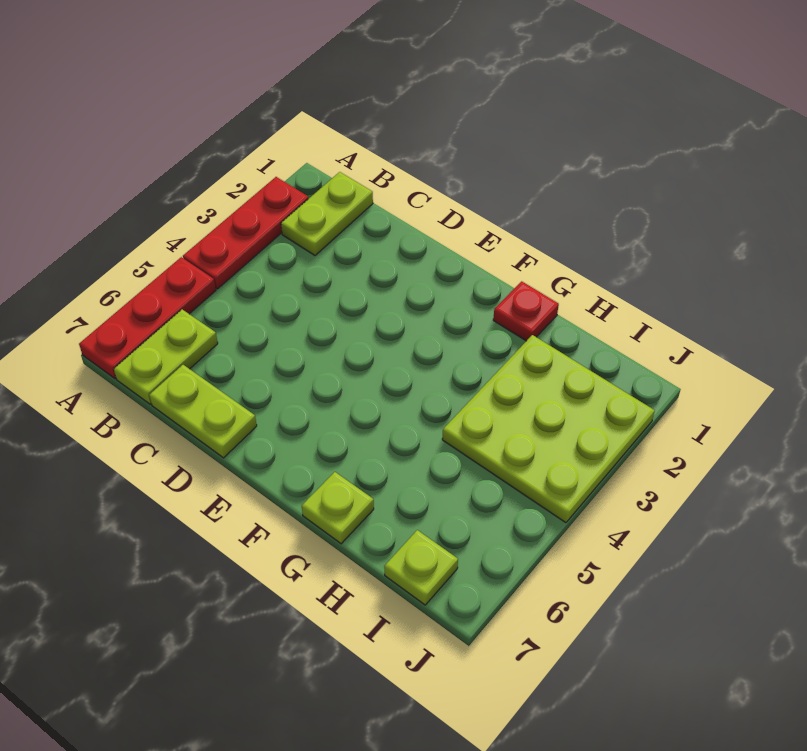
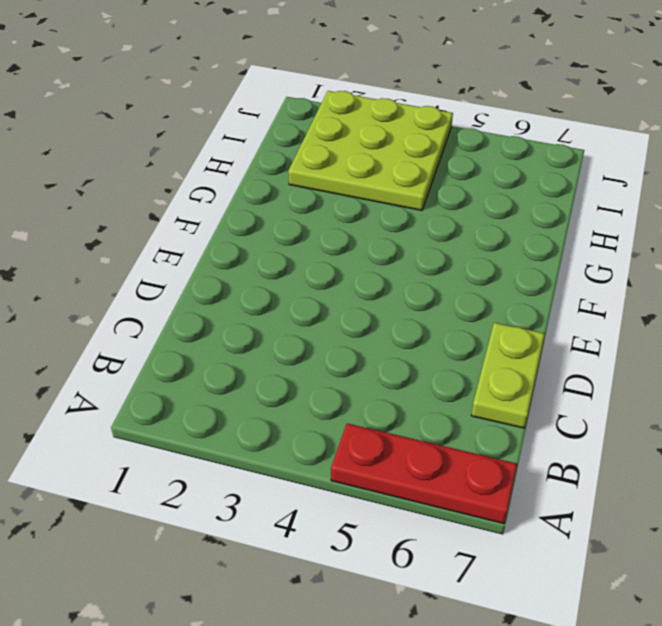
none -> red 1x3 plate [183,177,309,289]
none -> lime 1x2 plate [281,172,373,255]

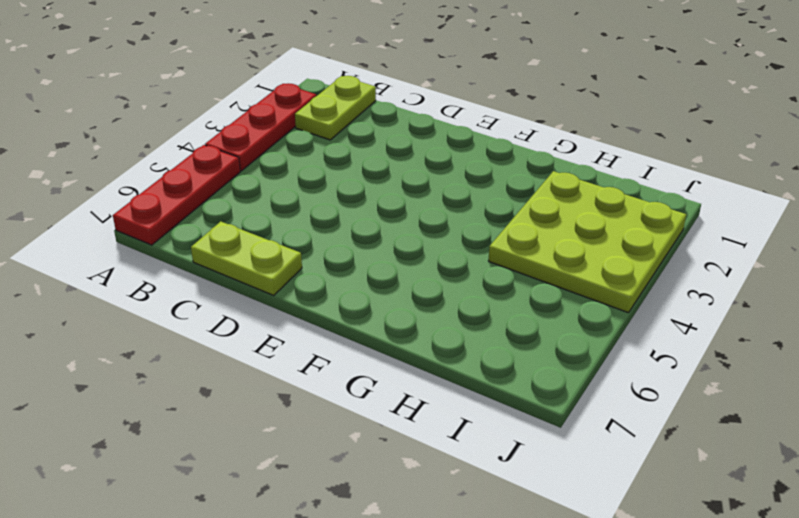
none -> lime 1x2 plate [114,309,218,404]
none -> red 1x1 plate [493,281,559,341]

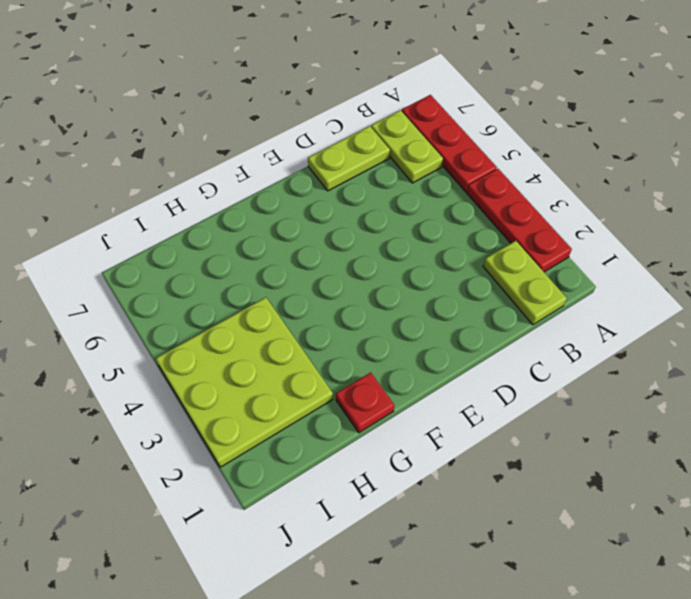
none -> lime 1x1 plate [302,472,374,544]
none -> lime 1x1 plate [384,530,458,605]

